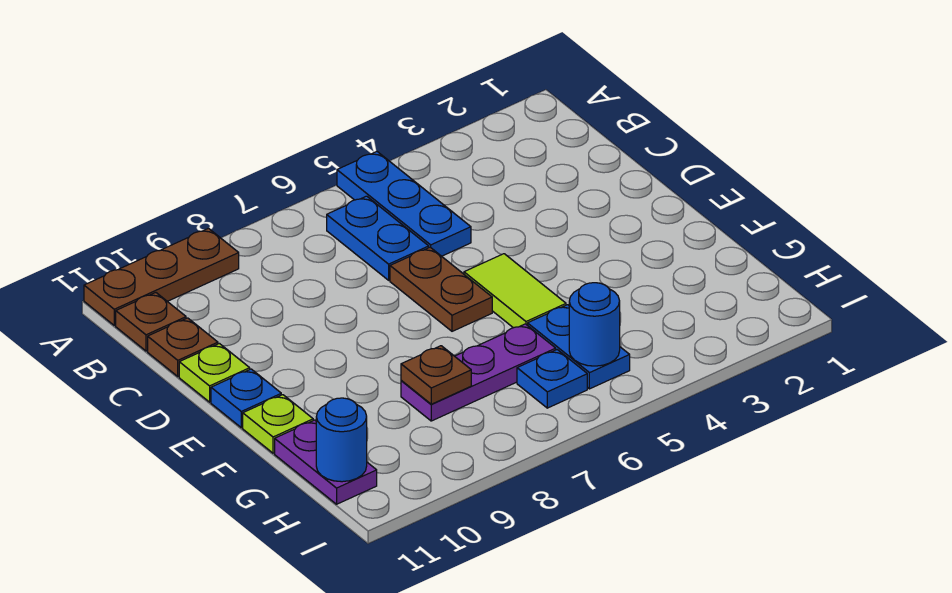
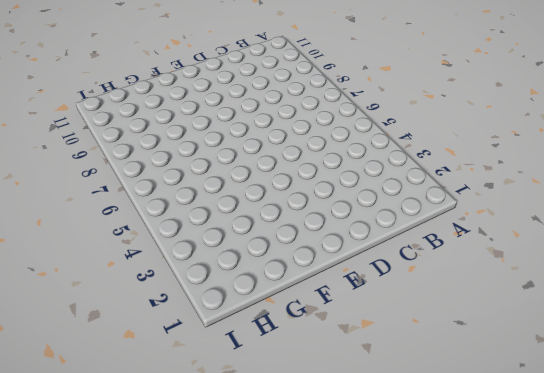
none -> blue 1x3 plate [337,152,471,256]
none -> brown 1x3 plate [84,228,239,325]
none -> blue 1x2 plate [327,196,429,280]

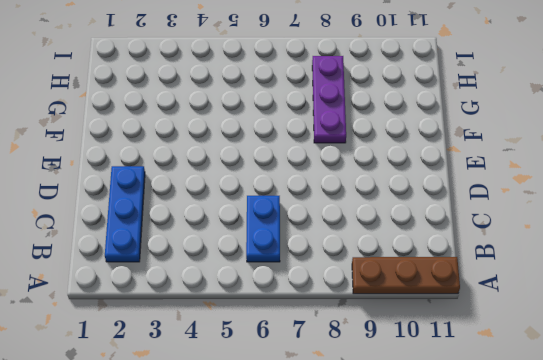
blue 1x3 plate [105,166,145,262] -> blue 1x3 plate moved to [337,152,471,256]
purple 1x3 plate [312,56,346,143] -> purple 1x3 plate turned to [401,324,556,421]
none -> brown 1x1 plate [116,293,186,351]
none -> brown 1x1 plate [148,318,218,376]
none -> brown 1x2 plate [390,247,492,331]

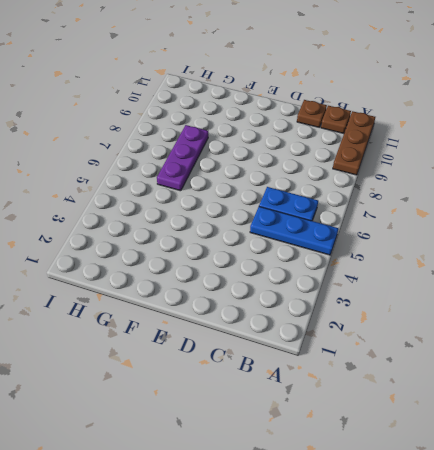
none -> brown 1x2 plate [390,247,492,331]
none -> lime 1x1 plate [179,344,250,402]
none -> lime 1x2 tile [464,254,566,328]

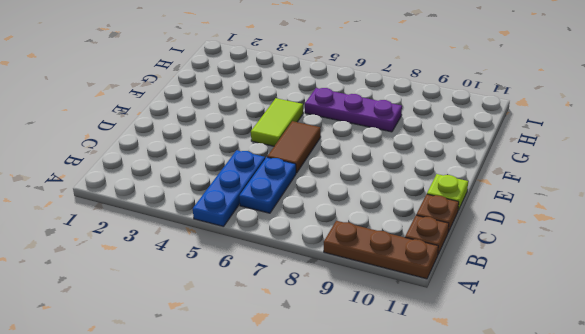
brown 1x2 tile [267,121,321,173] -> brown 1x2 plate [390,247,492,331]
none -> blue 1x1 plate [211,369,281,428]
none -> lime 1x1 plate [243,395,313,453]
none -> blue 1x2 plate [528,305,630,389]

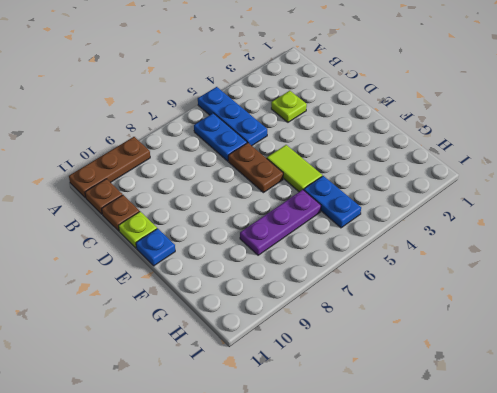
lime 1x1 plate [271,91,307,122] -> lime 1x1 plate moved to [243,395,313,453]
none -> purple 1x2 plate [275,420,377,504]
none -> blue 1x1 plate [517,350,587,408]
none -> brown 1x1 plate [401,346,471,404]

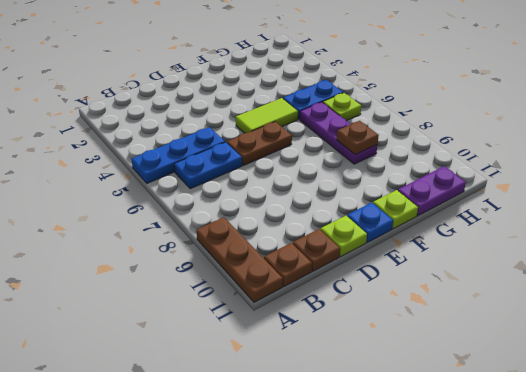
lime 1x1 plate [323,93,361,121] -> blue 1x1 plate [517,350,587,408]
none -> blue 1x1 round brick [569,283,620,366]
none -> blue 1x1 round brick [316,398,367,482]

